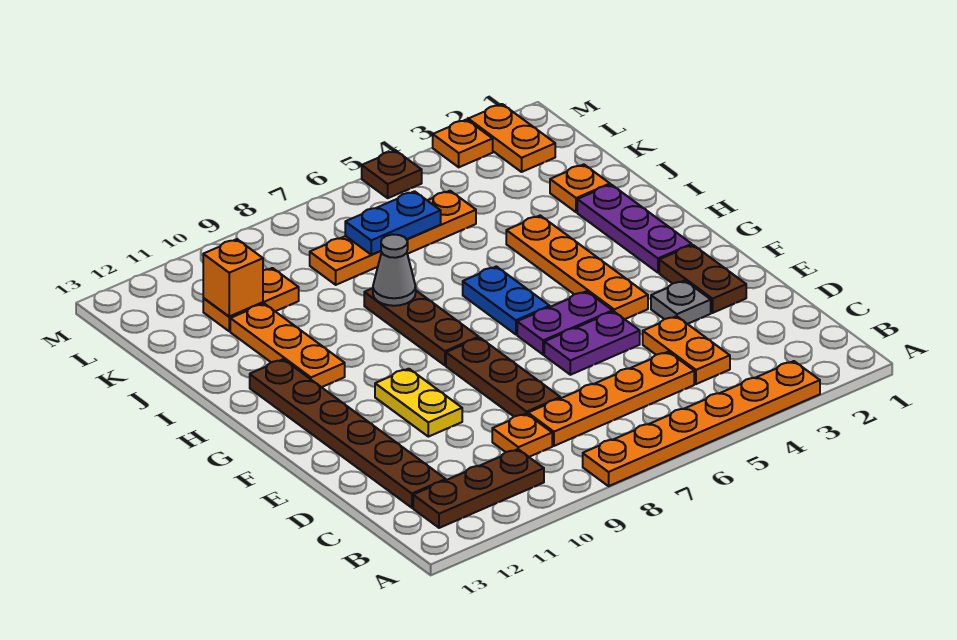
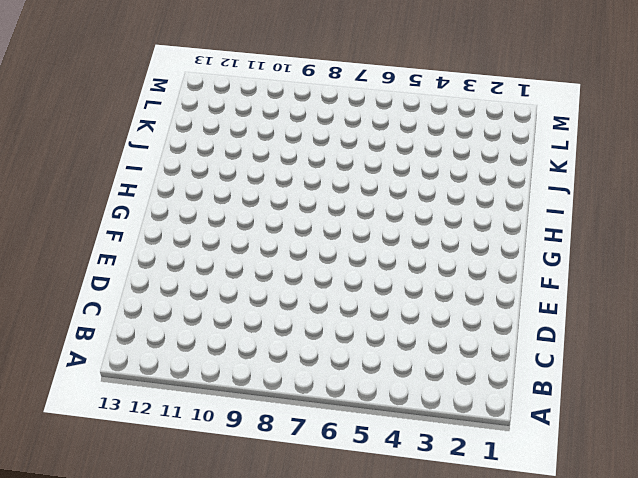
none -> orange 1x6 plate [583,361,820,486]
none -> brown 1x3 plate [413,449,544,528]
none -> orange 1x2 plate [643,316,730,384]

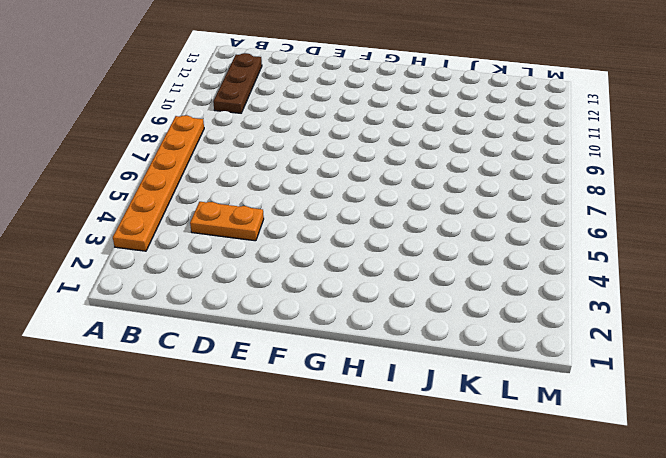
none -> orange 1x4 plate [528,352,694,446]
none -> orange 1x1 plate [492,413,552,457]
none -> brown 1x6 plate [250,359,446,508]

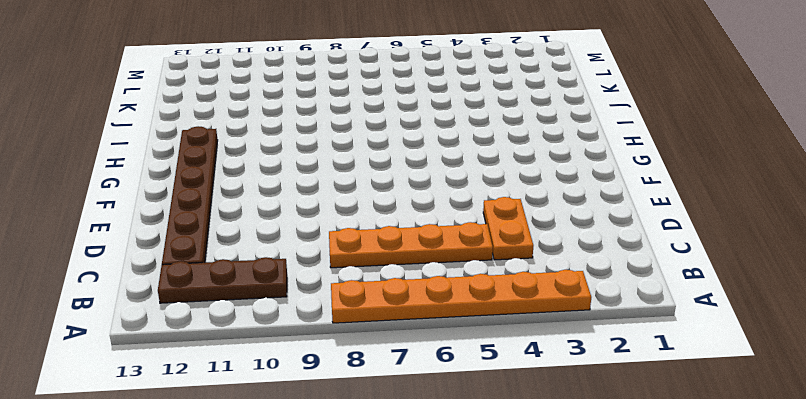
none -> orange 1x1 plate [492,413,552,457]
none -> brown 1x3 plate [446,338,560,416]
none -> brown 1x2 plate [659,245,746,313]

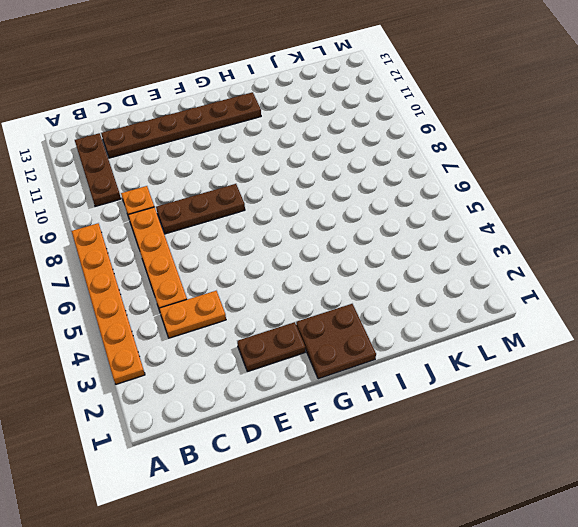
brown 2x2 plate [296,304,376,379] -> purple 1x3 plate [577,185,692,273]
none -> grey 1x1 plate [651,281,711,324]
none -> purple 1x2 plate [544,311,640,375]
none -> yellow 1x2 plate [375,369,462,437]

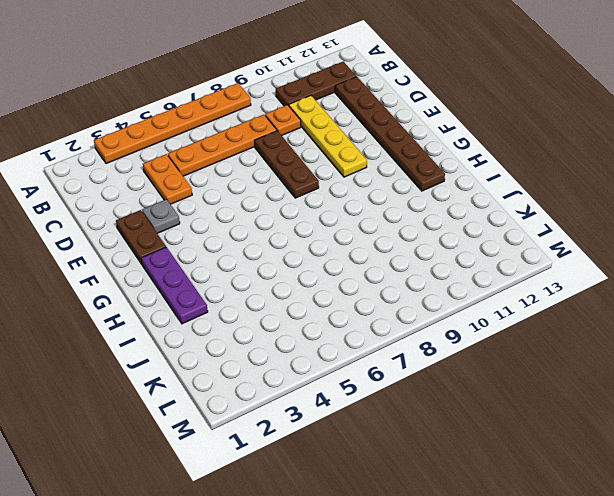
yellow 1x4 plate [289,95,367,177] -> yellow 1x2 plate [375,369,462,437]
none -> purple 1x2 plate [544,311,640,375]
none -> orange 1x4 plate [506,216,648,319]
none -> purple 1x2 plate [517,291,612,355]

